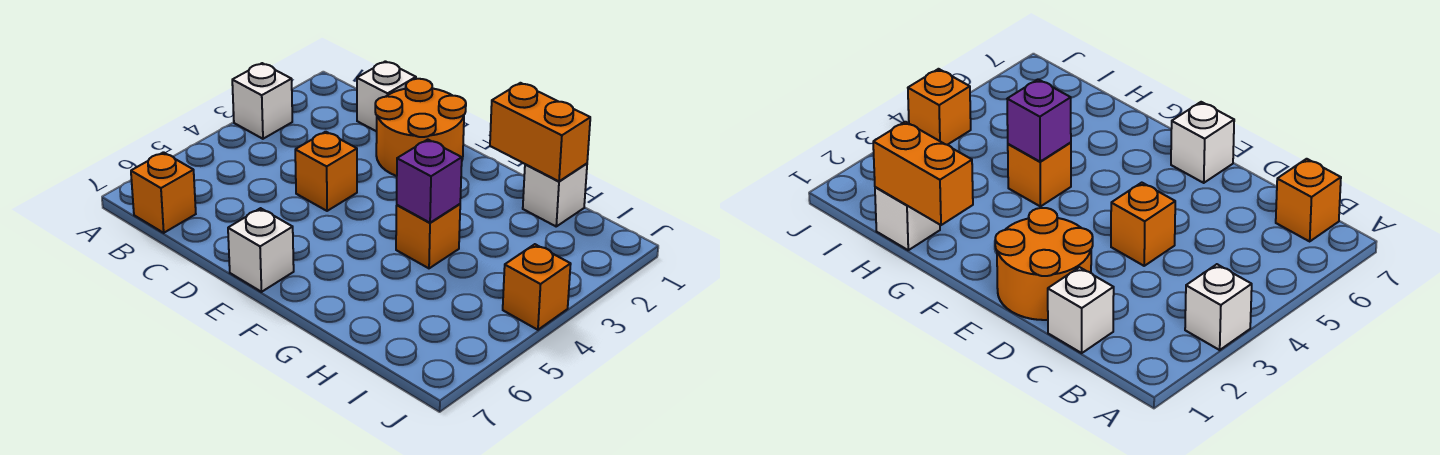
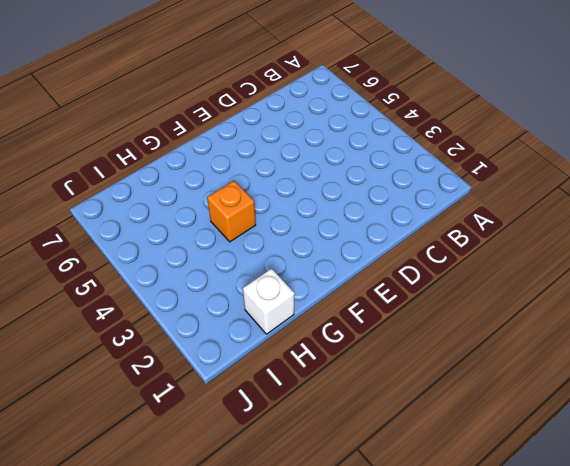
none -> white 1x1 brick [232,63,292,139]
none -> orange 1x1 brick [131,152,196,233]

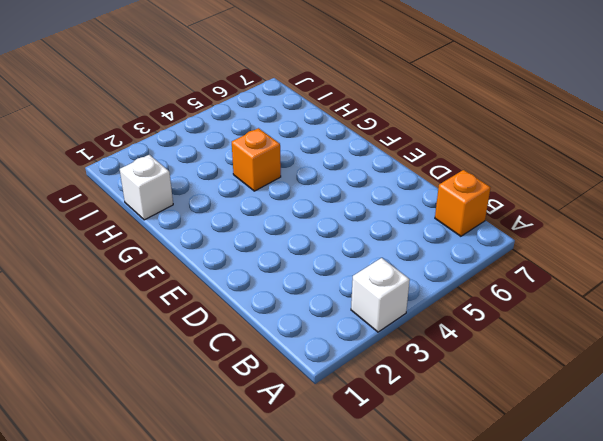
none -> white 1x1 brick [357,61,416,132]
none -> orange 2x2 round brick [375,79,466,176]

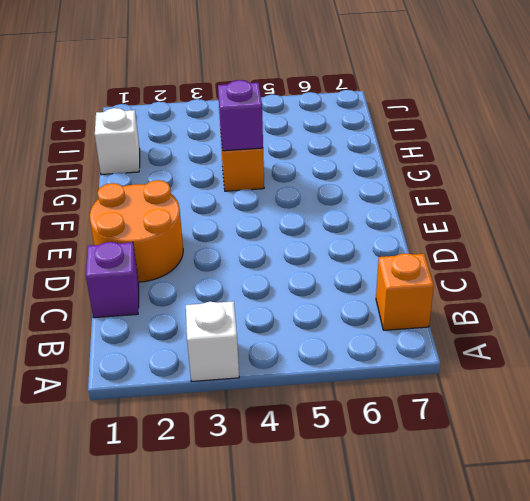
purple 1x1 brick [86,242,139,318] -> white 1x1 brick [357,61,416,132]
none -> orange 1x1 brick [295,132,357,211]
none -> white 1x1 brick [228,208,294,292]

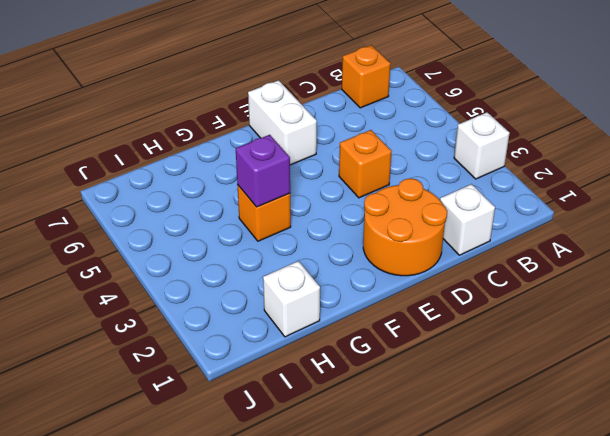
white 1x2 brick [248,80,317,165] -> white 1x1 brick [228,208,294,292]
none -> orange 1x1 brick [503,244,571,330]
none -> orange 1x2 brick [490,83,590,181]

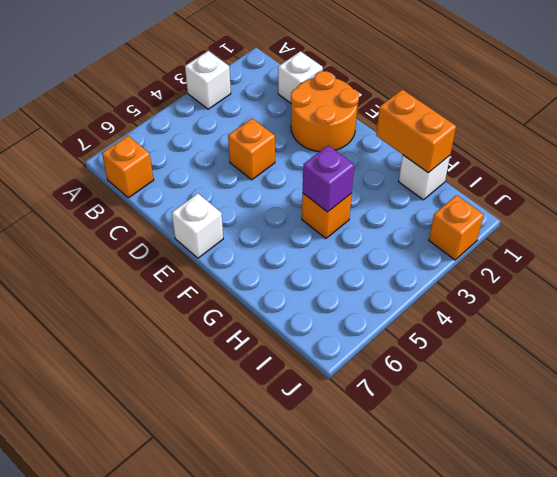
orange 1x1 brick [429,195,484,260] -> orange 1x1 brick moved to [503,244,571,330]

